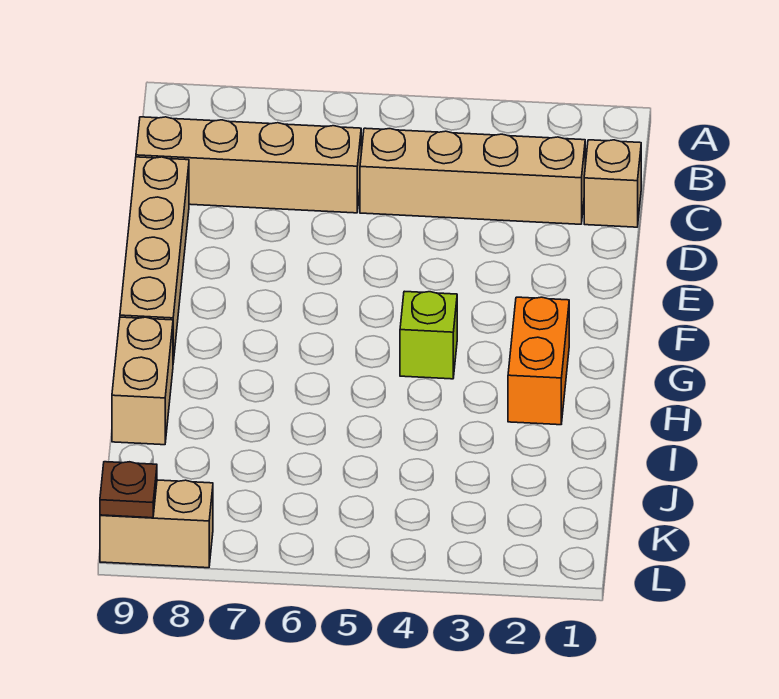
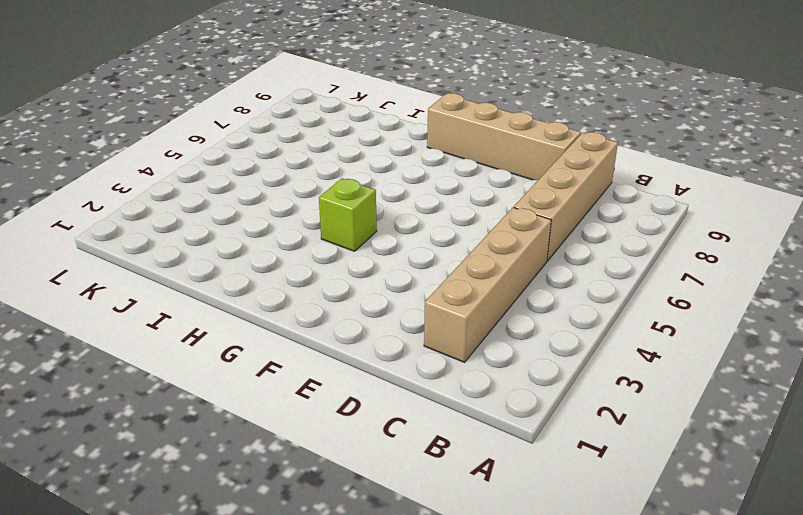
none -> tan 1x1 brick [584,140,641,227]
none -> orange 1x2 brick [508,297,569,425]

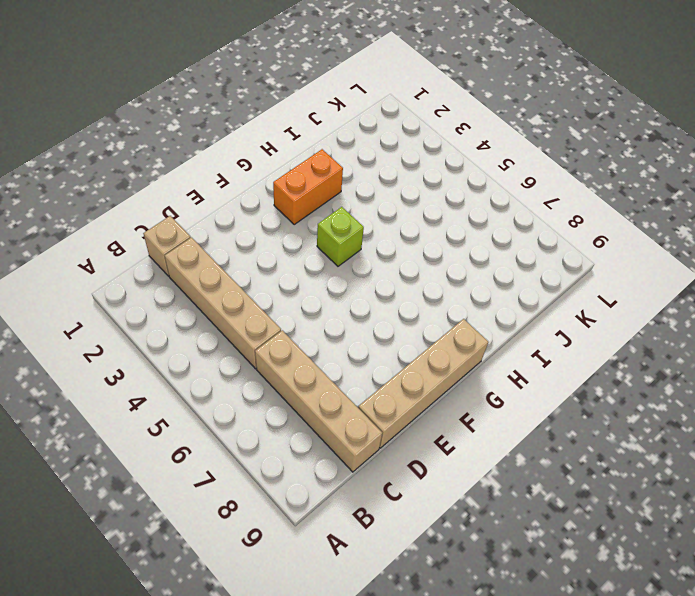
none -> tan 1x2 brick [112,317,173,445]
none -> tan 1x2 brick [100,480,213,568]

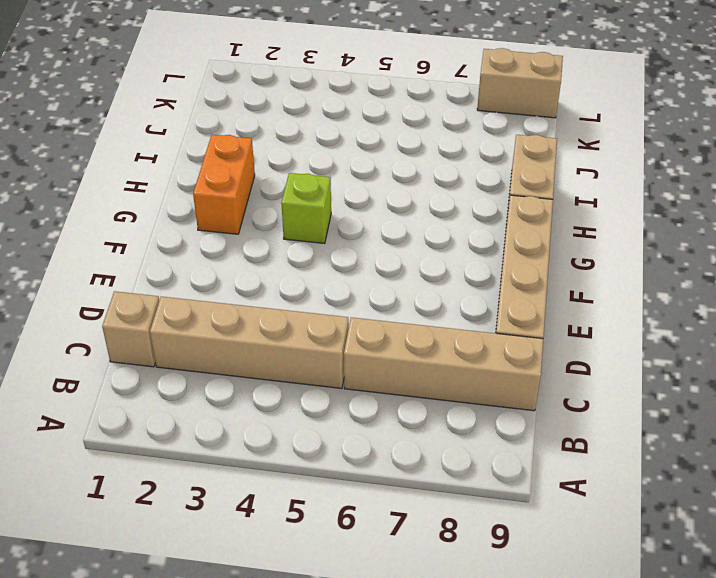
none -> brown 1x1 plate [100,462,157,518]

